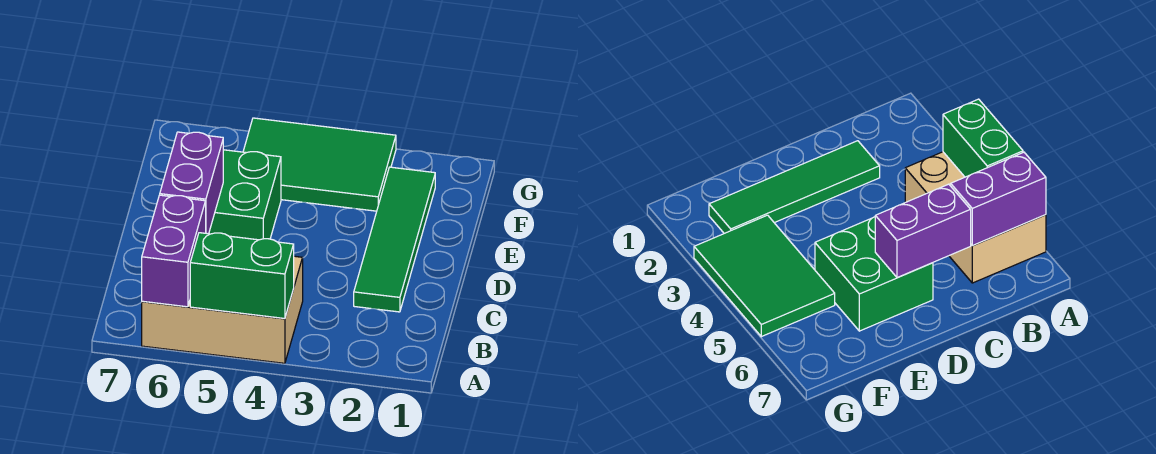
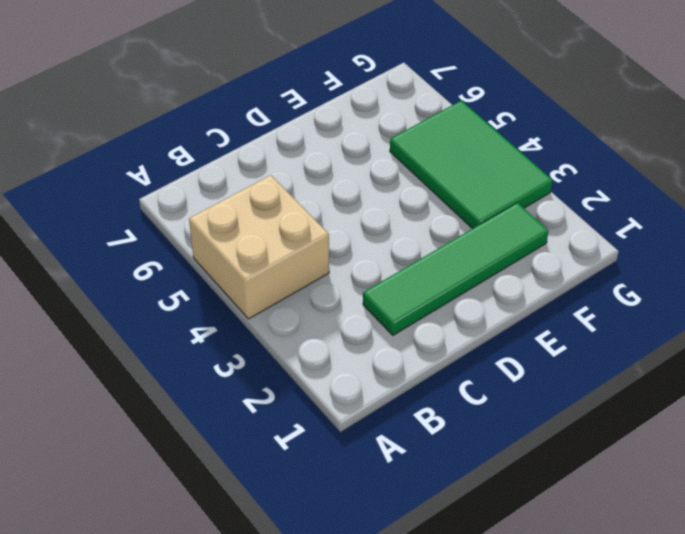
tan 2x2 brick [189,175,329,319] -> tan 2x3 brick [142,256,303,363]
none -> green 2x2 brick [209,150,281,240]
none -> green 1x2 brick [190,233,294,318]

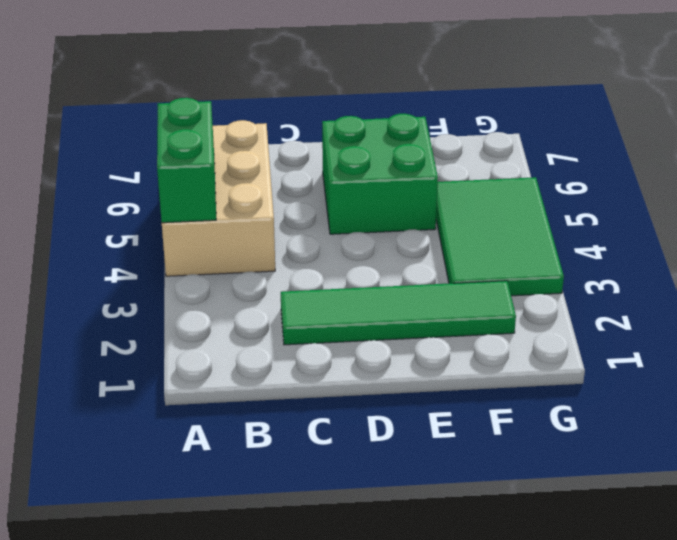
none -> purple 1x2 brick [142,195,206,307]
none -> purple 1x2 brick [160,132,223,234]

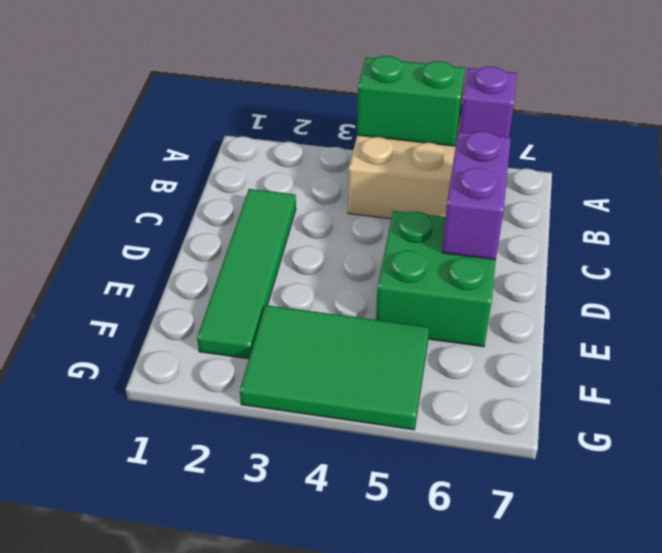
purple 1x1 brick [459,67,517,137] -> purple 1x2 brick [142,195,206,307]

